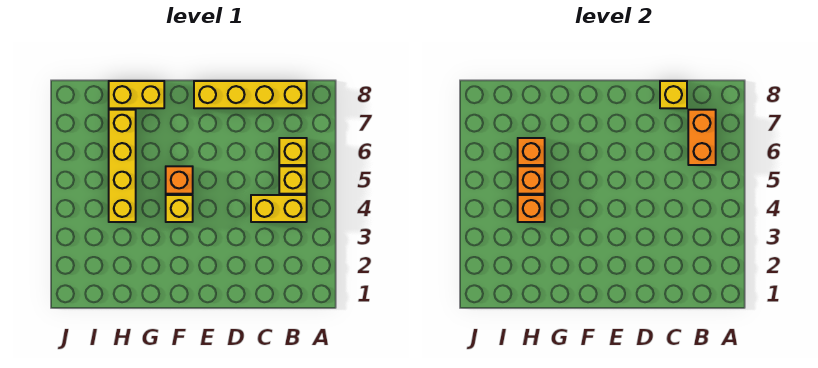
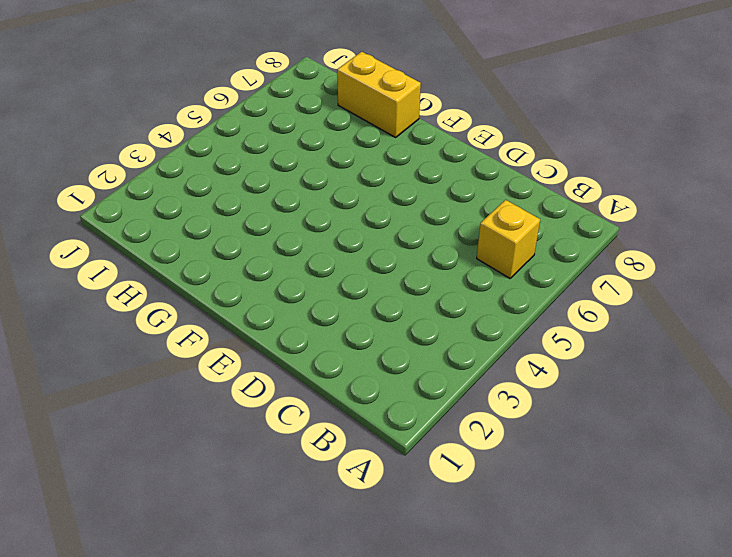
none -> yellow 1x2 brick [251,195,307,222]
none -> yellow 1x1 brick [279,166,307,194]
none -> yellow 1x4 brick [194,81,307,108]

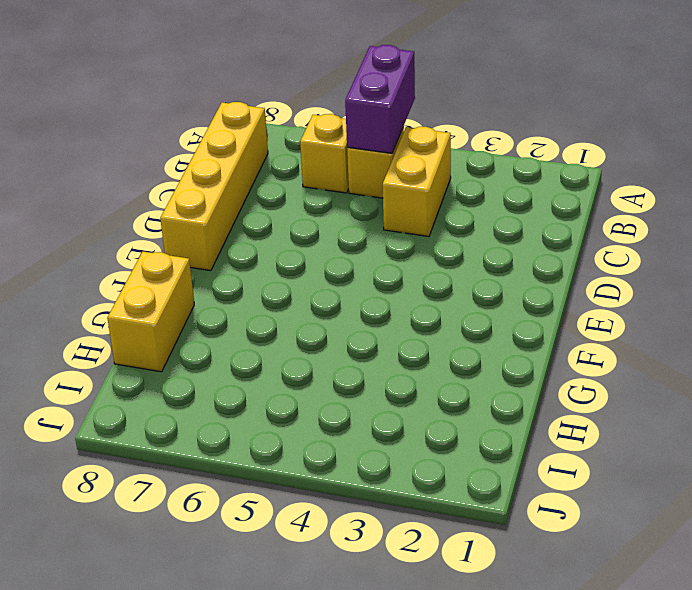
purple 1x2 brick [345,45,415,153] -> none
none -> yellow 1x1 brick [166,195,193,222]
none -> orange 1x1 brick [166,166,193,194]
none -> yellow 1x4 brick [109,110,136,222]

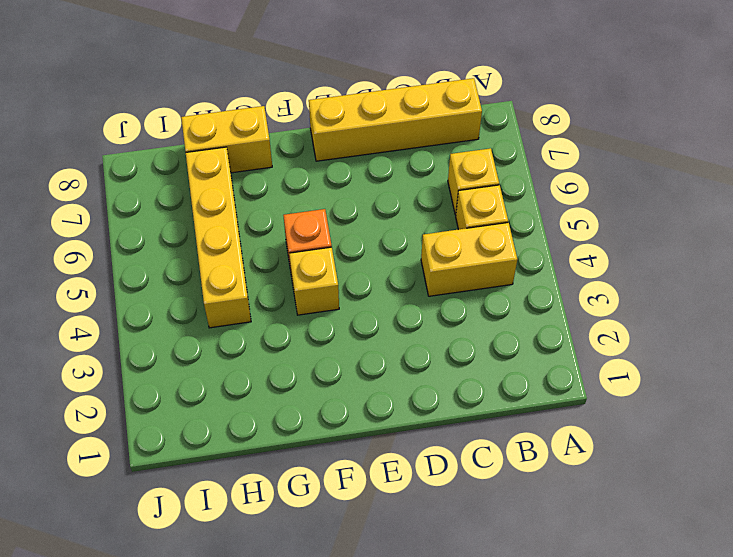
none -> orange 1x2 brick [688,110,716,165]
none -> yellow 1x1 brick [660,81,687,108]
none -> orange 1x1 brick [518,195,545,222]

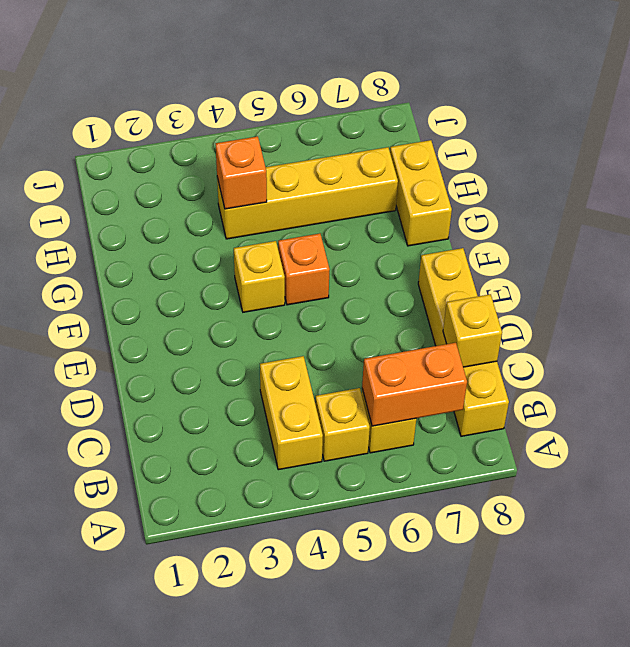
none -> orange 1x1 brick [518,166,545,194]
none -> orange 1x1 brick [518,138,545,165]

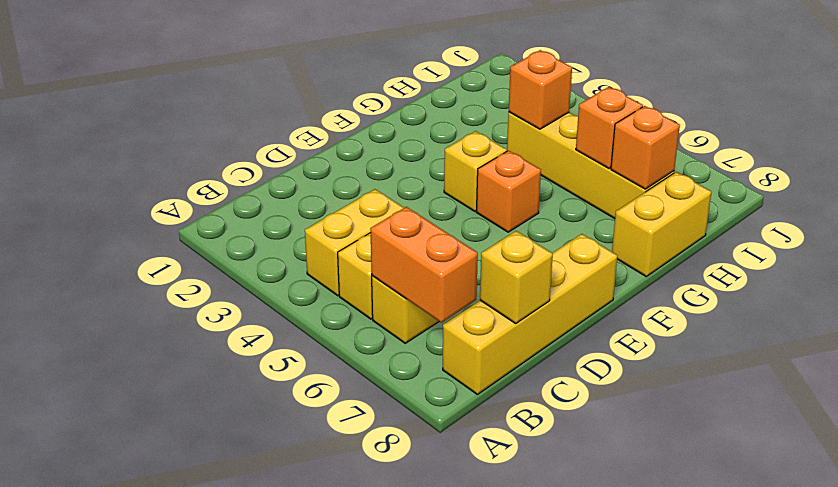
orange 1x1 brick [611,106,680,189] -> orange 1x1 brick moved to [518,166,545,194]

